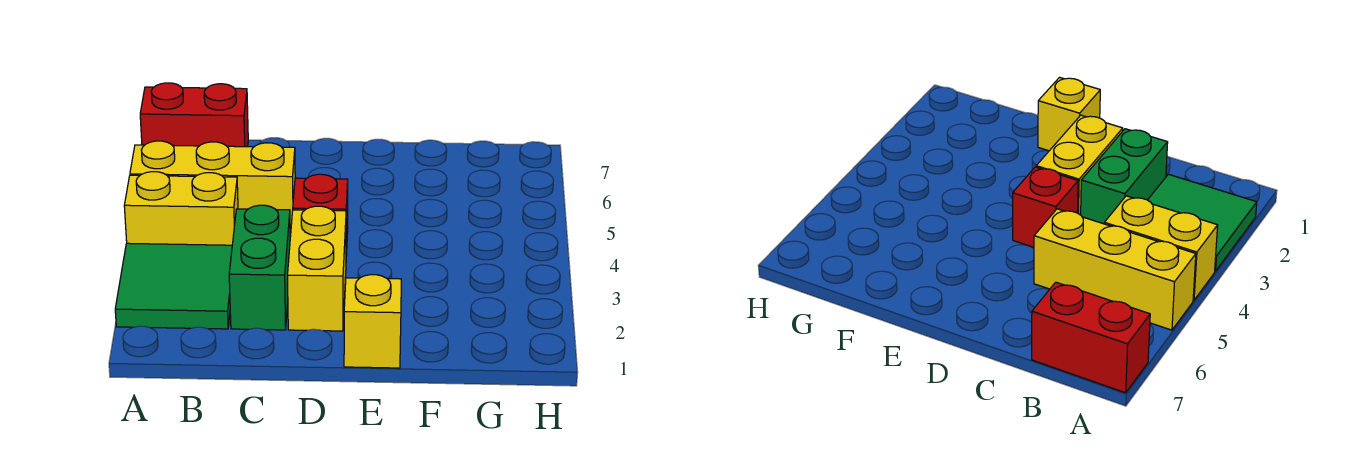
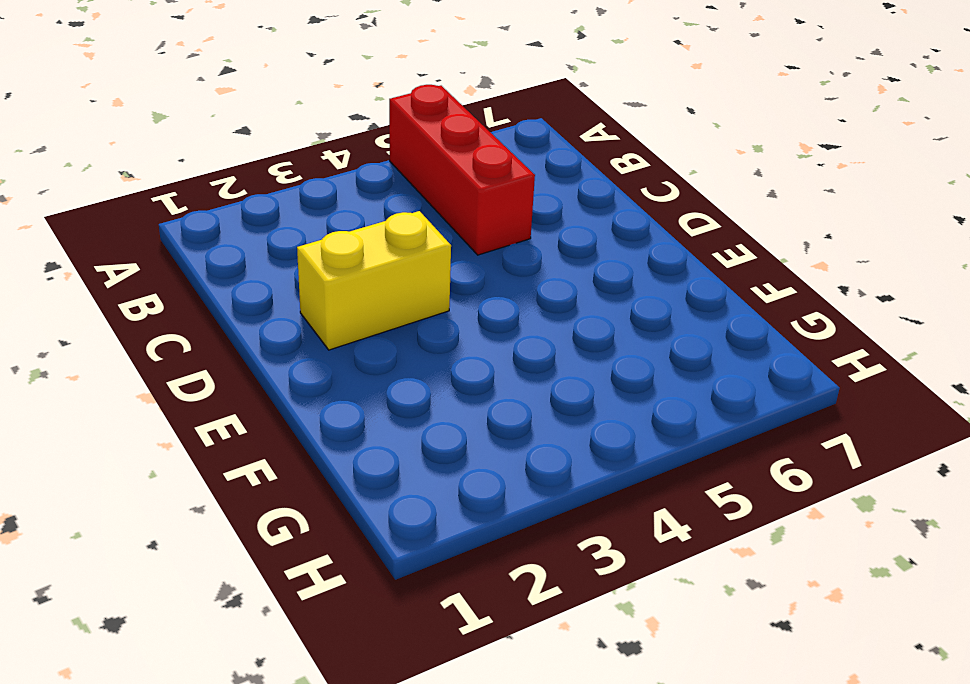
red 1x3 brick [389,85,535,255] -> yellow 1x3 brick [130,141,295,230]
none -> green 2x2 tile [115,243,232,329]
none -> yellow 1x2 brick [124,172,238,245]

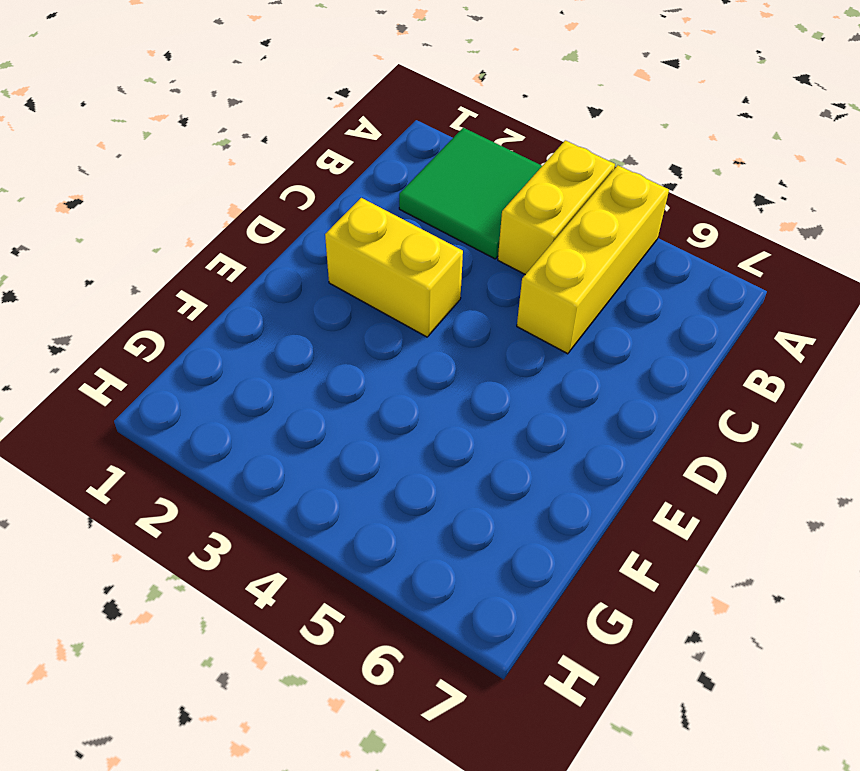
none -> red 1x2 brick [140,83,248,147]
none -> green 1x2 brick [229,205,290,330]

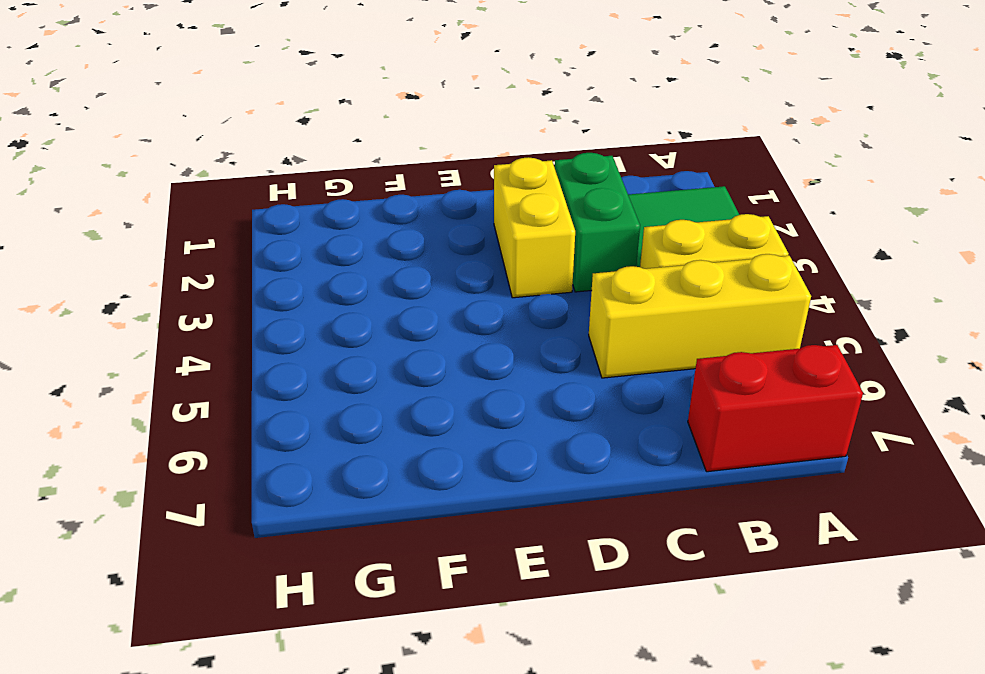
none -> red 1x1 brick [293,174,348,256]
none -> yellow 1x1 brick [344,275,401,368]

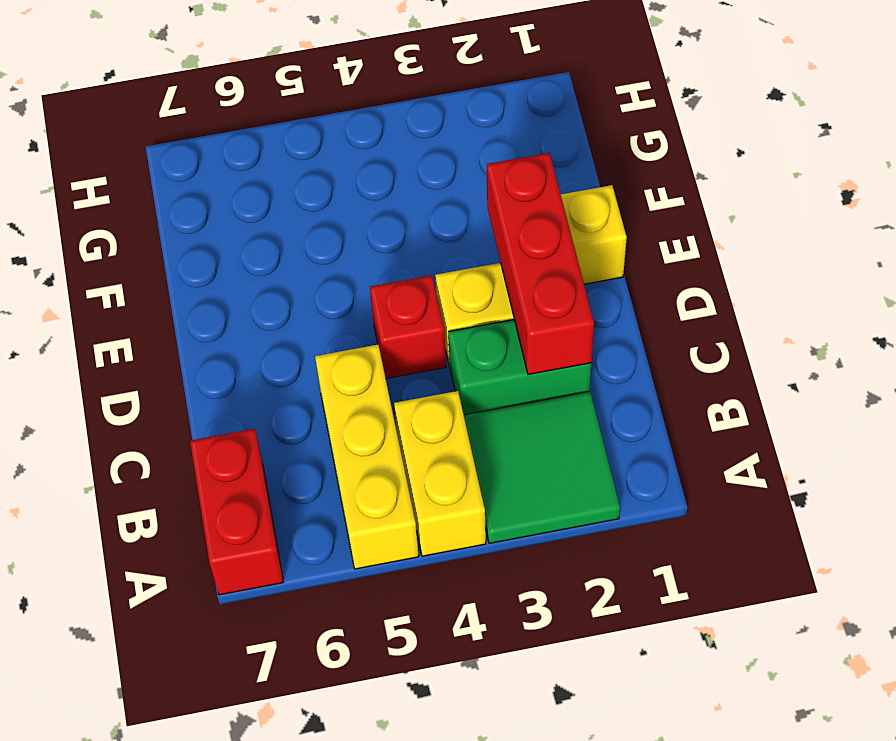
red 1x3 brick [487,153,594,374] -> none

